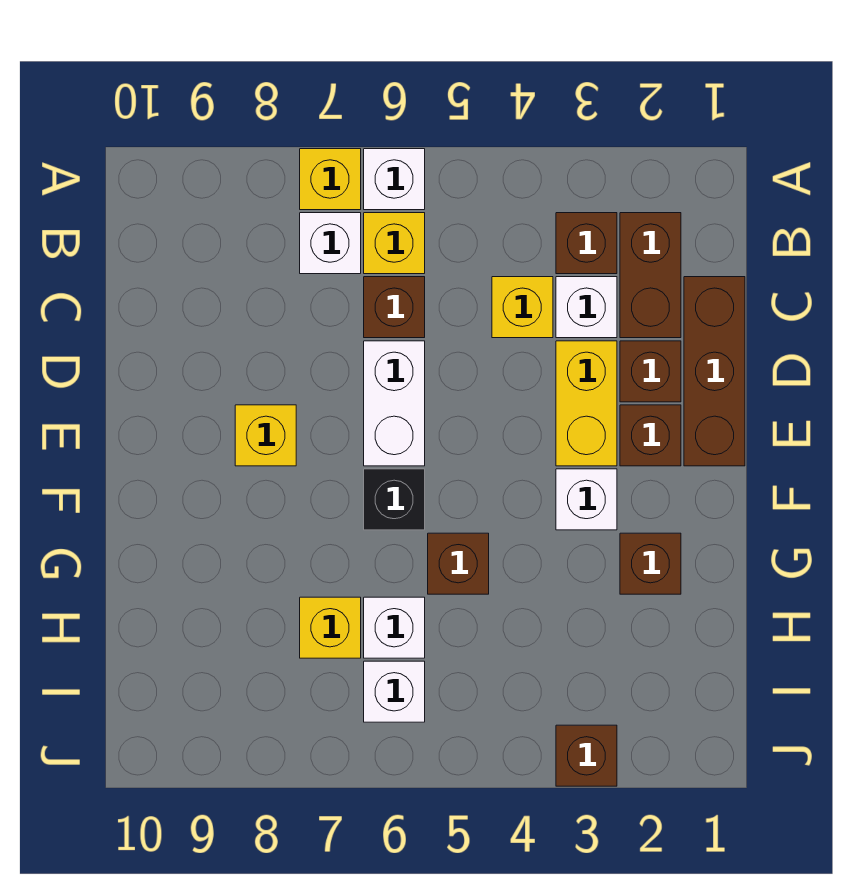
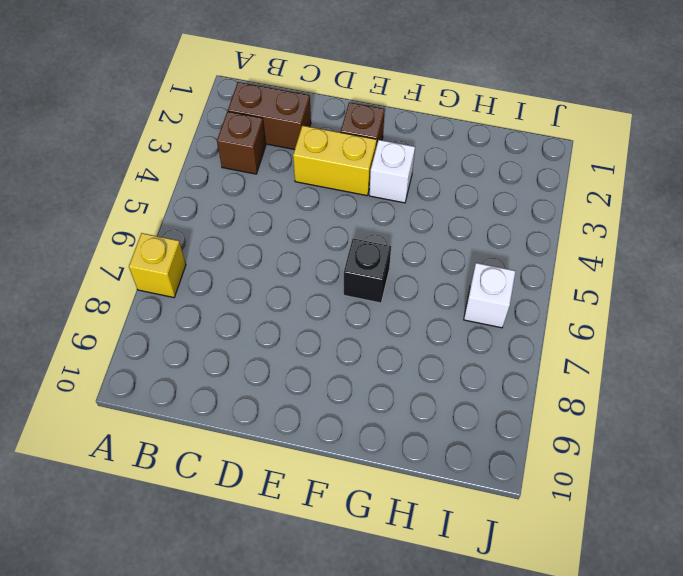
none -> white 1x1 brick [364,149,425,210]
none -> yellow 1x1 brick [364,213,425,274]
none -> white 1x1 brick [300,213,361,274]

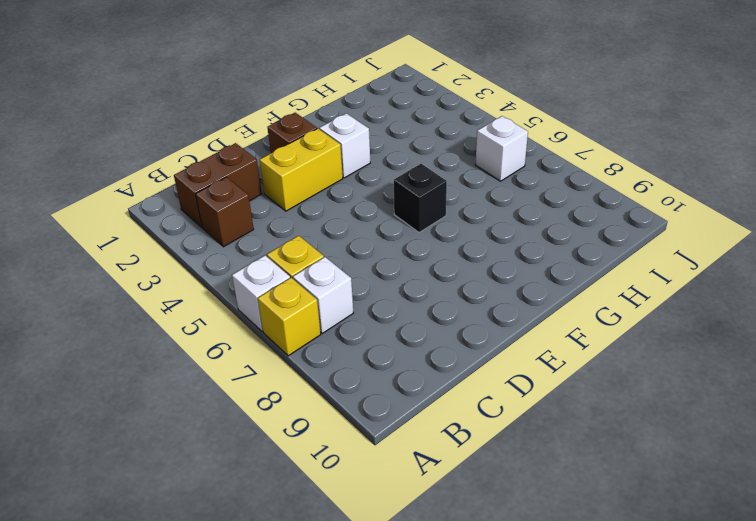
none -> brown 1x3 brick [684,277,745,466]
none -> white 1x1 brick [556,277,617,338]
none -> yellow 1x1 brick [492,277,553,338]

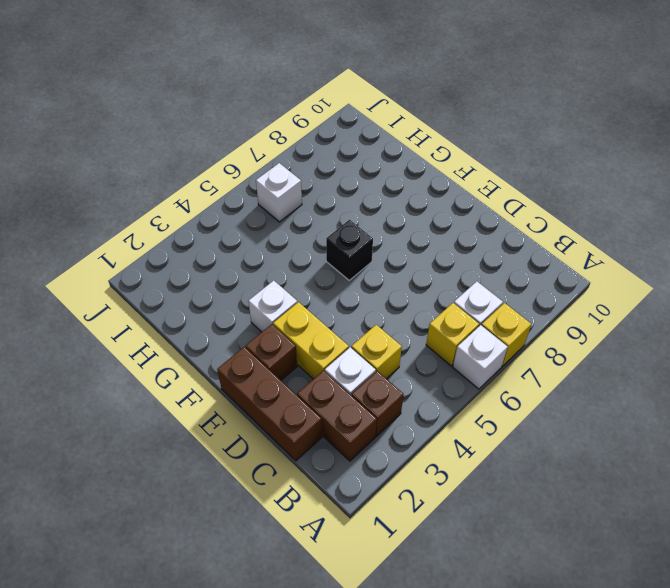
none -> brown 1x1 brick [364,277,425,338]
none -> brown 1x1 brick [620,341,681,402]
none -> white 1x2 brick [364,341,425,466]

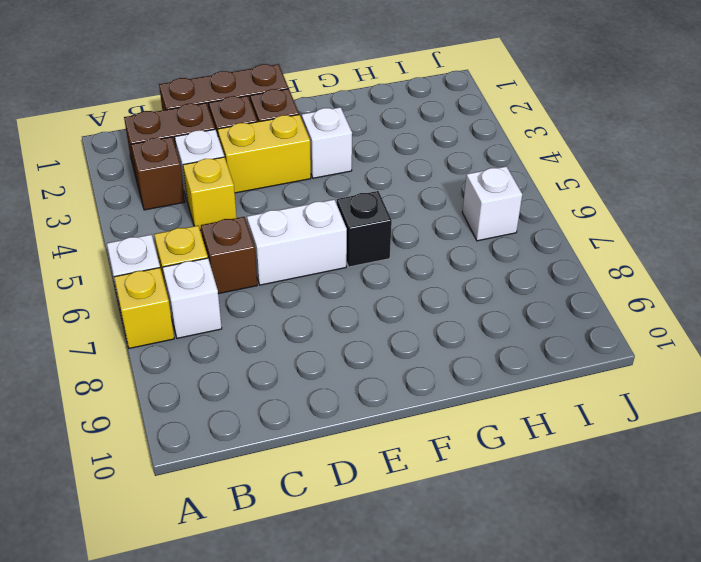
none -> yellow 1x1 brick [235,405,296,466]
none -> brown 1x1 brick [620,533,681,594]
none -> brown 1x1 brick [428,533,489,594]

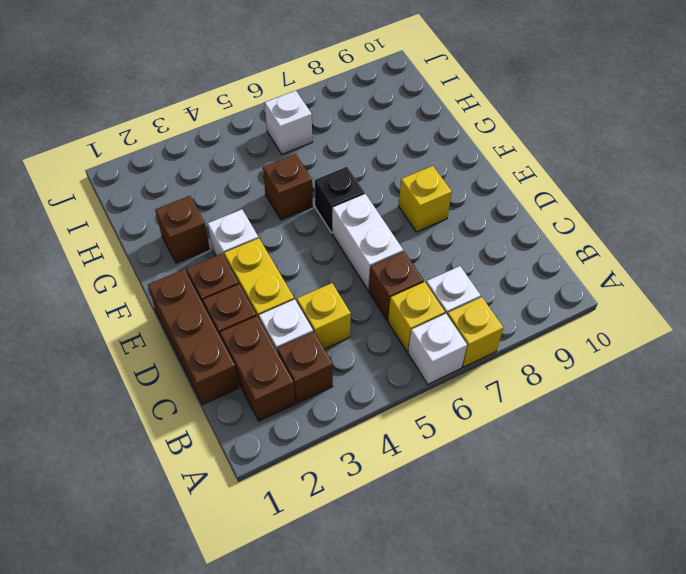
none -> white 1x1 brick [364,597,425,658]
none -> yellow 1x1 brick [300,597,361,658]
none -> brown 1x1 brick [556,725,617,786]

